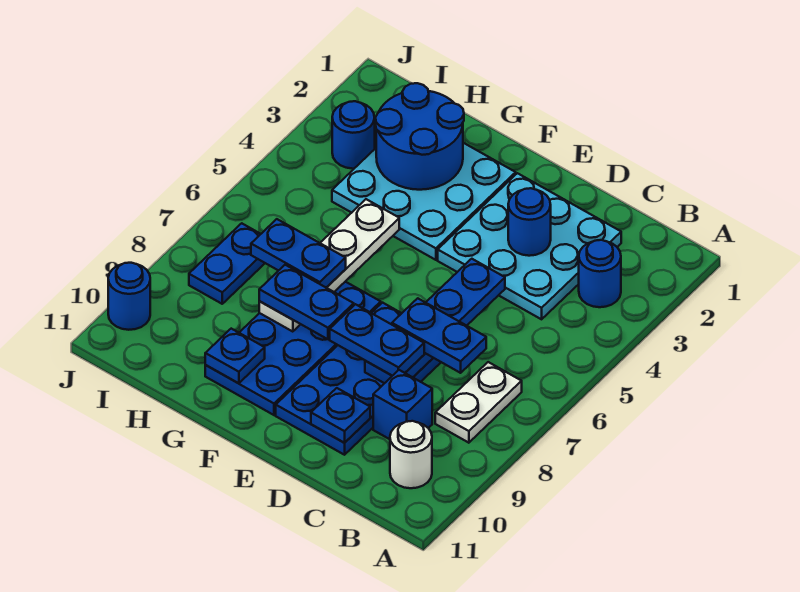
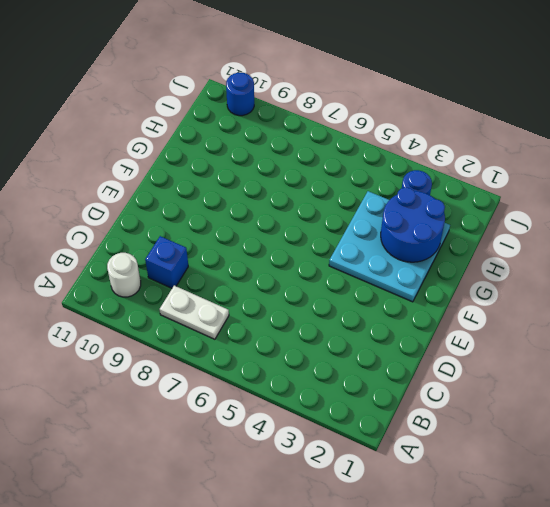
none -> blue 1x1 round brick [579,240,621,307]
none -> cyan 3x3 plate [438,173,621,319]
none -> blue 2x4 plate [276,303,441,455]

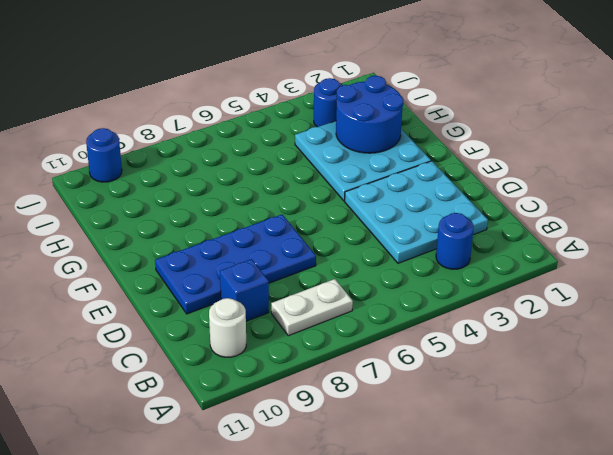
none -> blue 2x4 plate [205,282,381,415]
none -> blue 1x2 plate [189,223,265,304]
none -> blue 1x1 round brick [508,188,551,256]

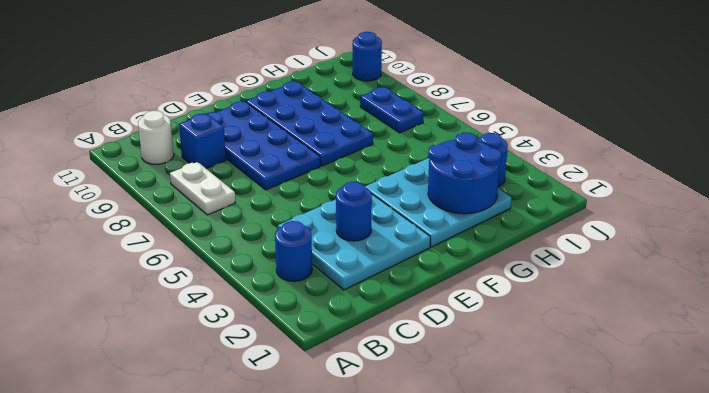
none -> blue 1x4 plate [365,259,505,383]
none -> blue 1x1 plate [311,388,370,443]
none -> white 1x4 plate [259,199,399,332]

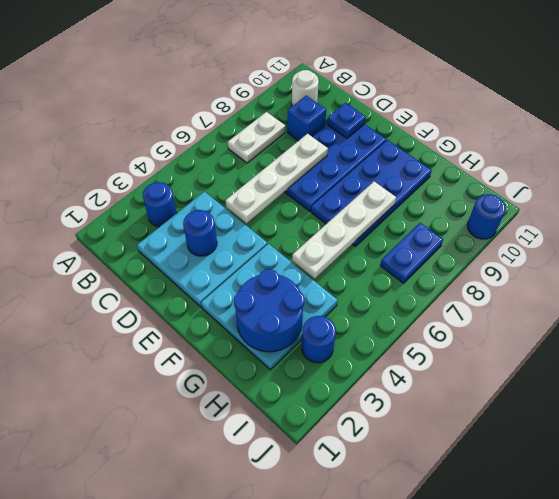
white 1x4 plate [225,134,328,223] -> blue 1x4 plate [365,259,505,383]
none -> blue 1x1 plate [205,329,265,383]
none -> blue 1x2 plate [392,298,486,373]
none -> blue 1x2 plate [330,304,424,376]

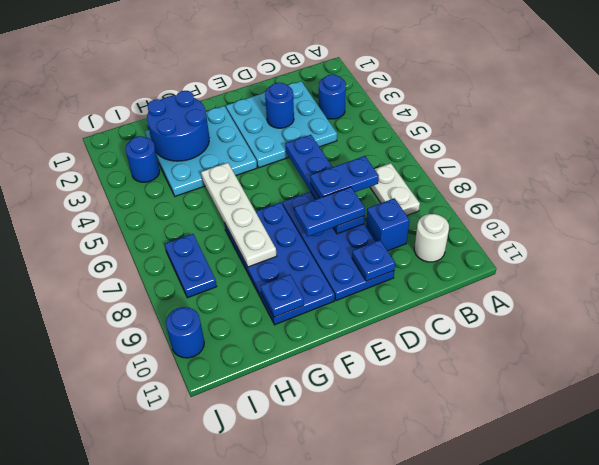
none -> blue 1x2 plate [259,265,354,339]
none -> blue 1x2 plate [251,219,346,287]

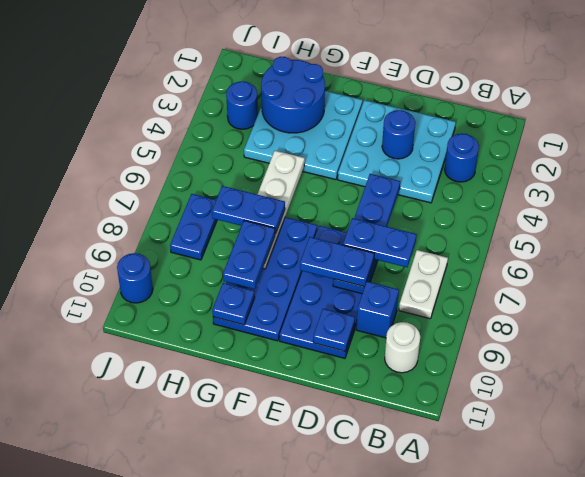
blue 1x2 plate [223,220,275,289] -> blue 1x2 plate turned to [259,265,354,339]

